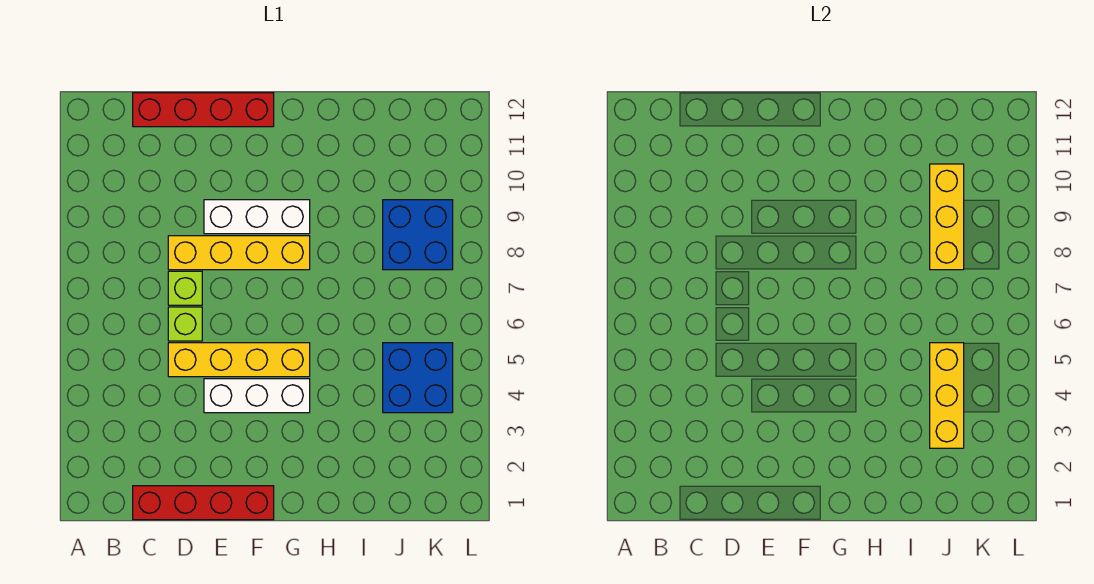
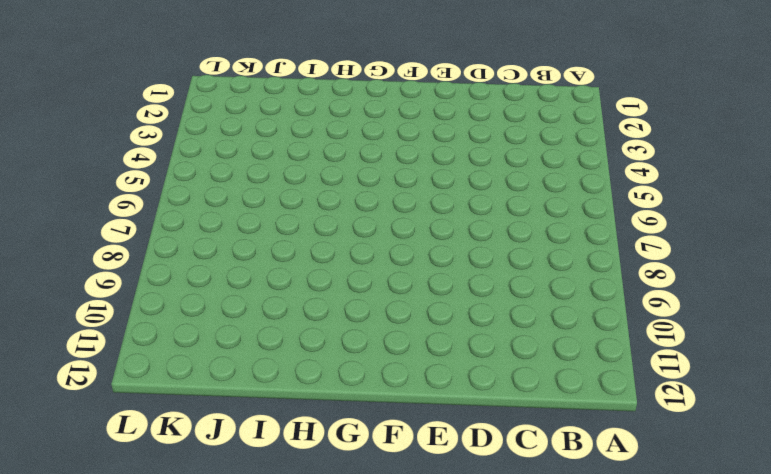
none -> red 1x4 brick [133,486,274,520]
none -> red 1x4 brick [133,93,274,127]
none -> yellow 1x4 brick [168,343,310,377]

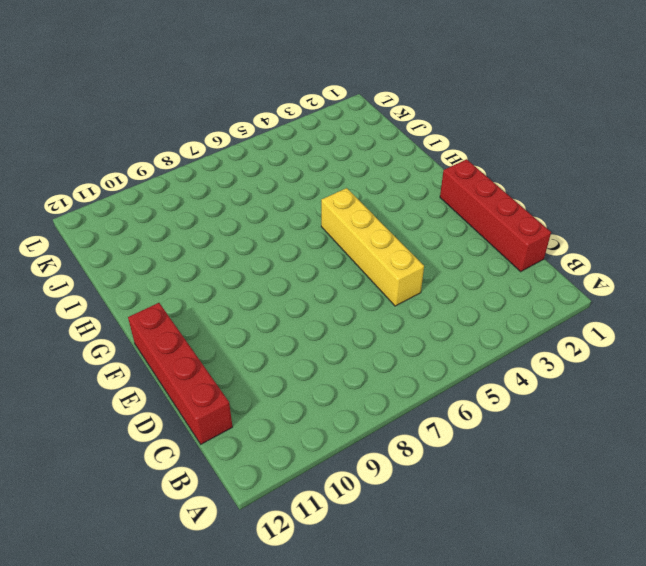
none -> lime 1x1 brick [168,307,202,341]
none -> lime 1x1 brick [168,271,202,305]
none -> yellow 1x4 brick [168,236,310,270]

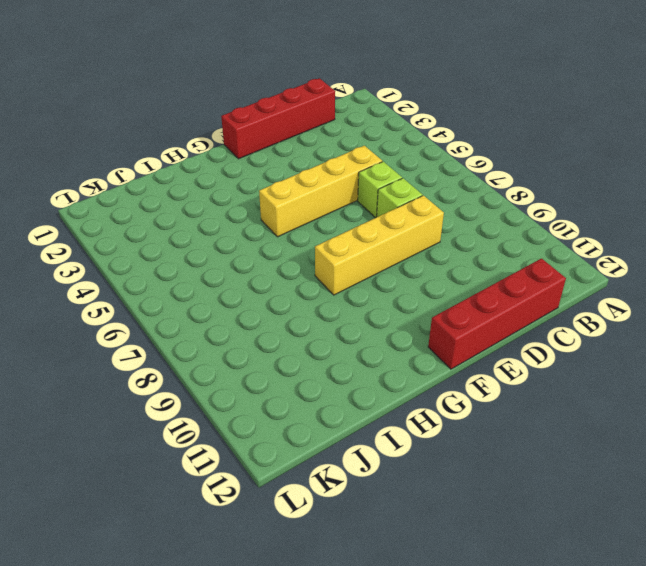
none -> white 1x3 brick [204,379,310,413]
none -> white 1x3 brick [204,200,310,234]
none -> blue 2x2 brick [383,343,453,413]

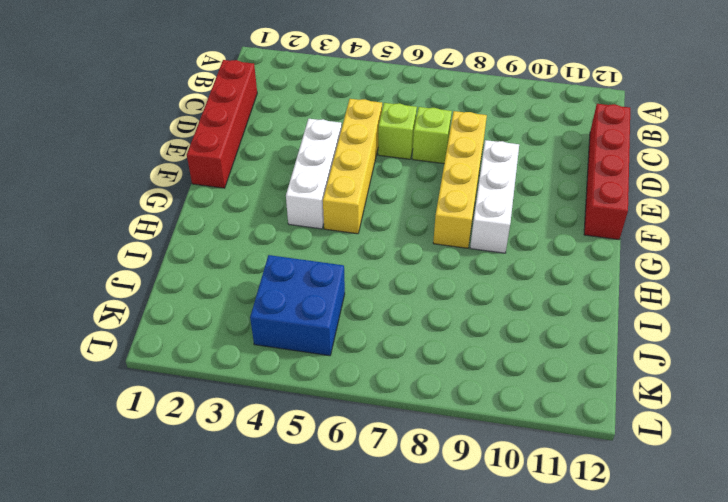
none -> blue 2x2 brick [383,200,453,270]
none -> yellow 1x3 brick [930,343,964,448]
none -> yellow 1x3 brick [930,164,964,270]

